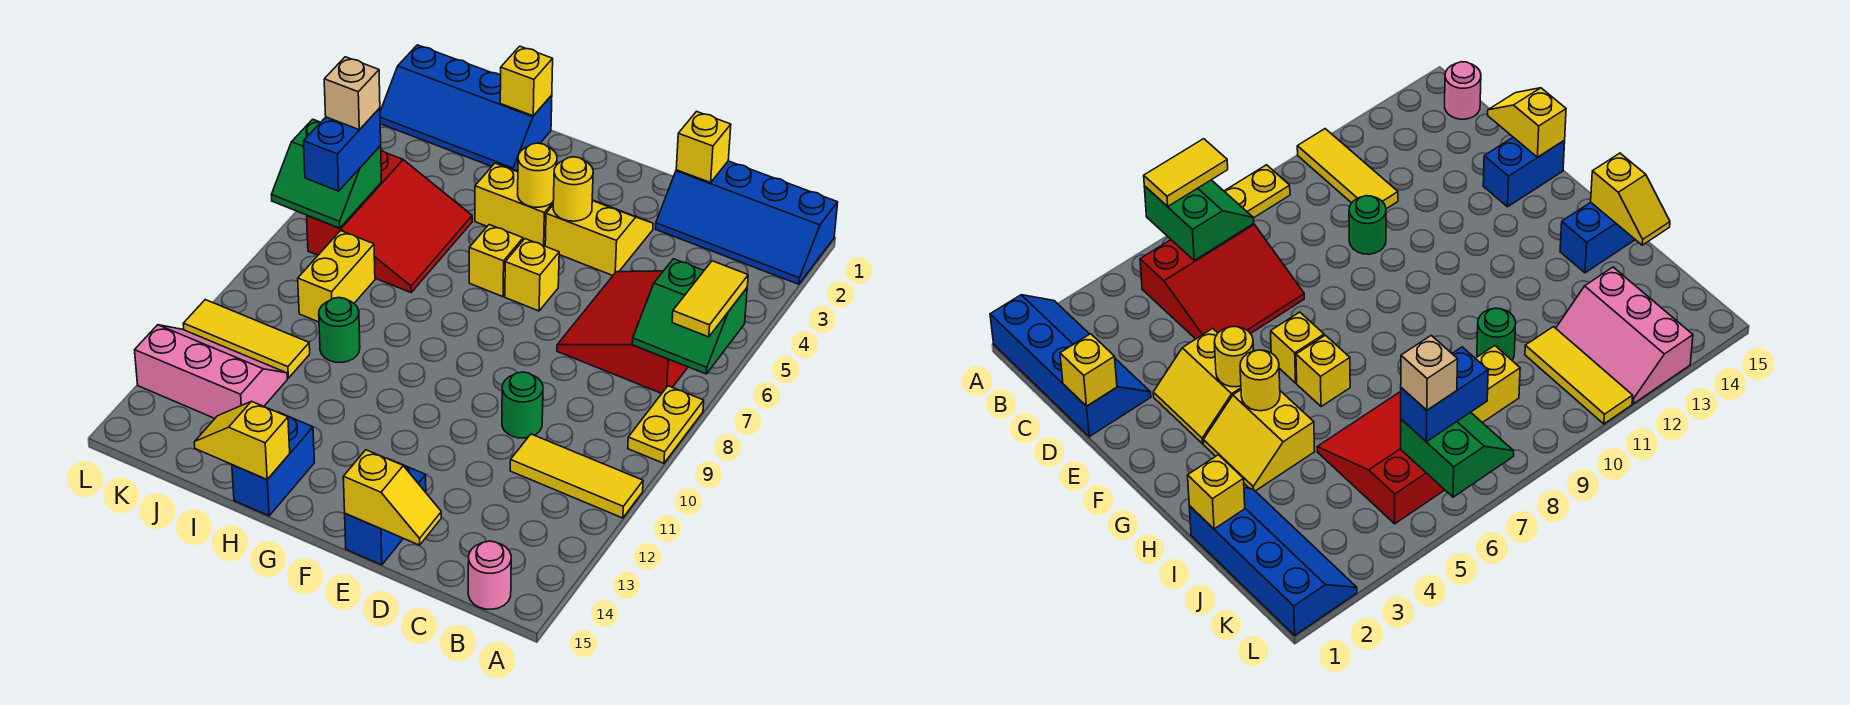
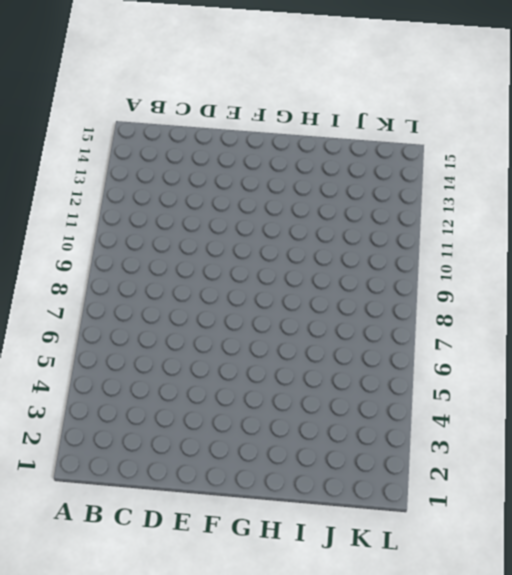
none -> blue 2x4 slope [656,161,838,284]
none -> yellow 1x2 plate [628,386,704,463]
none -> yellow 1x3 tile [510,434,643,518]

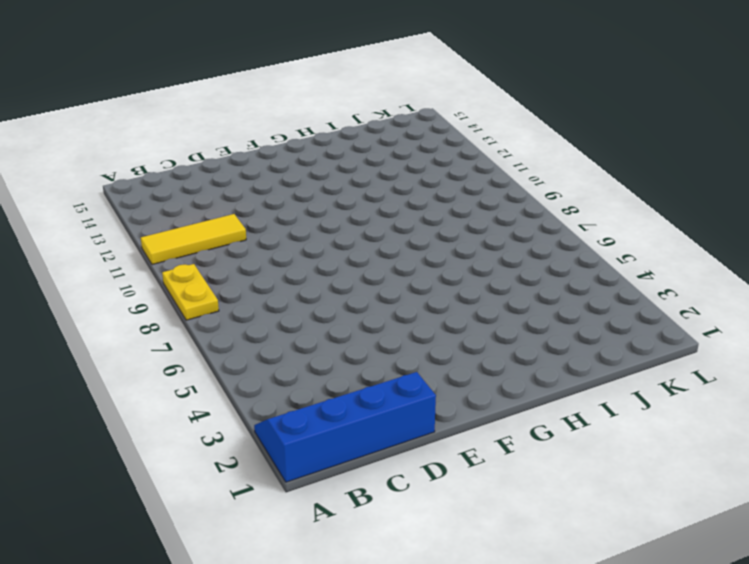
none -> red 3x3 slope [557,271,688,393]
none -> pink 1x1 round brick [468,541,511,609]
none -> green 1x1 round brick [502,372,543,438]

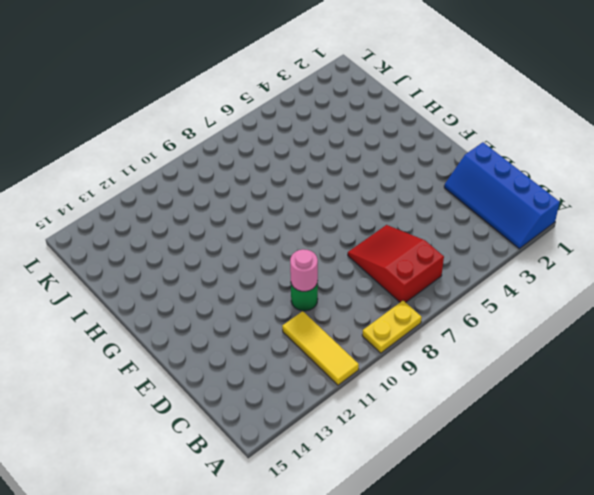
red 2x3 slope [348,225,444,302] -> red 3x3 slope [557,271,688,393]
pink 1x1 round brick [290,249,318,291] -> pink 1x1 round brick moved to [468,541,511,609]
none -> yellow 2x2 slope [545,200,653,275]
none -> blue 1x2 brick [345,460,426,565]
none -> yellow 1x1 brick [505,239,559,311]

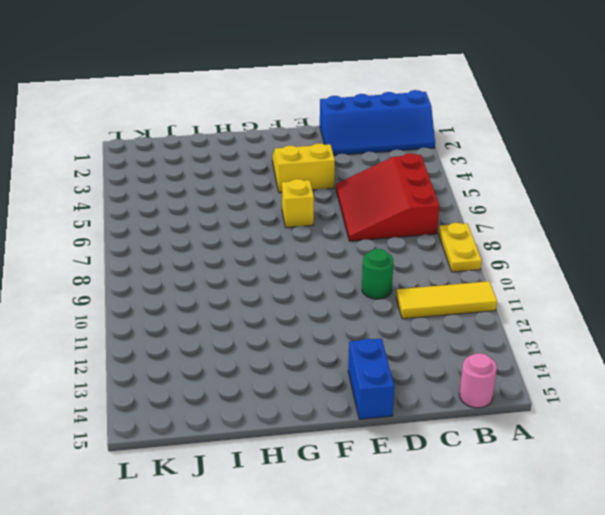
none -> yellow 2x2 slope [475,163,553,246]
none -> yellow 1x1 brick [469,225,523,297]
none -> blue 1x2 brick [232,412,315,516]

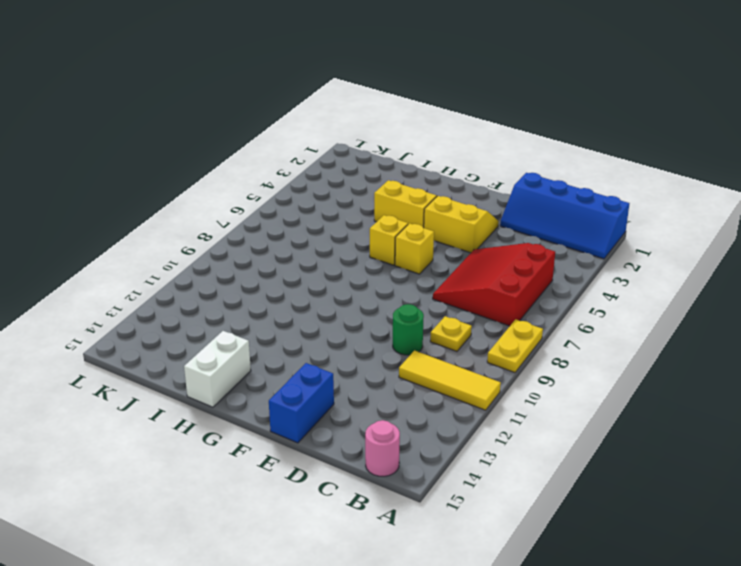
yellow 1x1 plate [430,316,472,351] -> none
white 1x2 brick [184,331,251,407] -> blue 1x2 brick [232,412,315,516]
none -> blue 2x4 slope [380,45,552,171]
none -> red 3x3 slope [307,150,472,293]
none -> green 1x1 round brick [319,298,360,362]

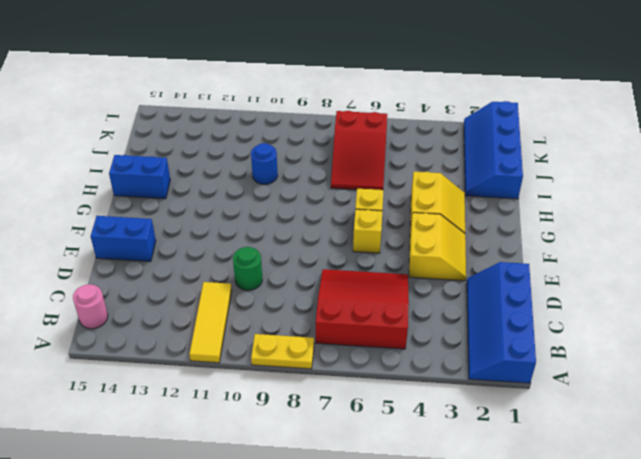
red 2x3 slope [331,111,387,190] -> red 3x3 slope [307,150,472,293]
blue 1x1 round brick [251,143,278,184] -> green 1x1 round brick [319,298,360,362]
none -> yellow 1x2 brick [298,231,375,322]
none -> yellow 1x3 tile [183,300,310,378]
none -> pink 2x3 slope [135,325,287,418]

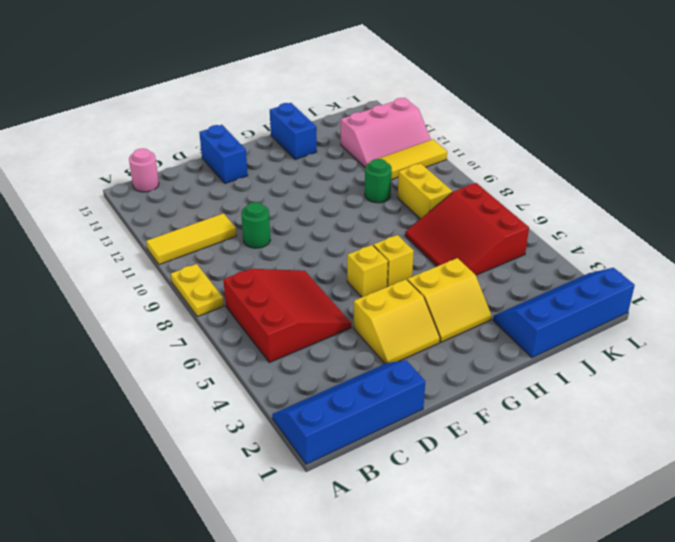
none -> green 2x2 slope [632,259,747,374]
none -> yellow 1x1 brick [676,112,731,183]
none -> yellow 1x2 slope [343,450,441,545]

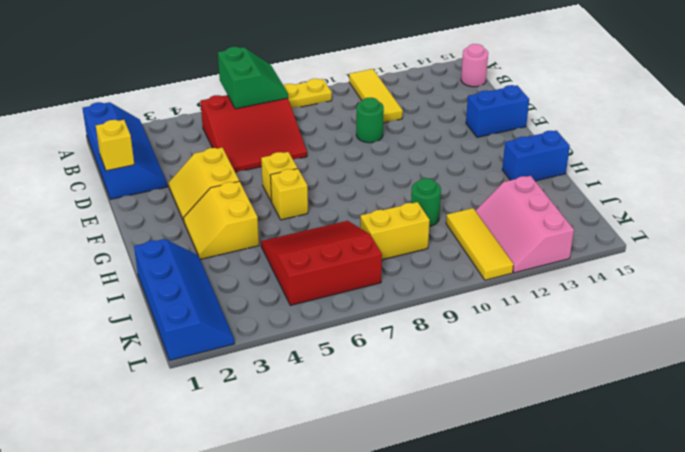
none -> yellow 1x2 slope [343,450,441,545]
none -> yellow 1x1 round brick [553,157,593,221]
none -> yellow 1x1 round brick [518,143,557,207]

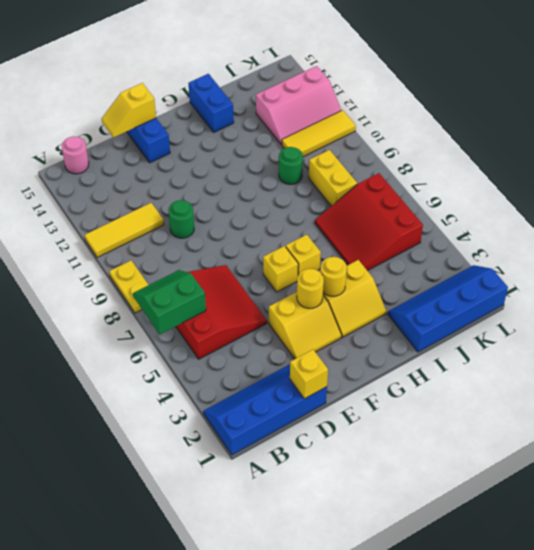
none -> yellow 1x2 slope [194,401,290,480]
none -> yellow 1x1 brick [500,46,553,116]
none -> green 2x2 slope [272,119,381,228]

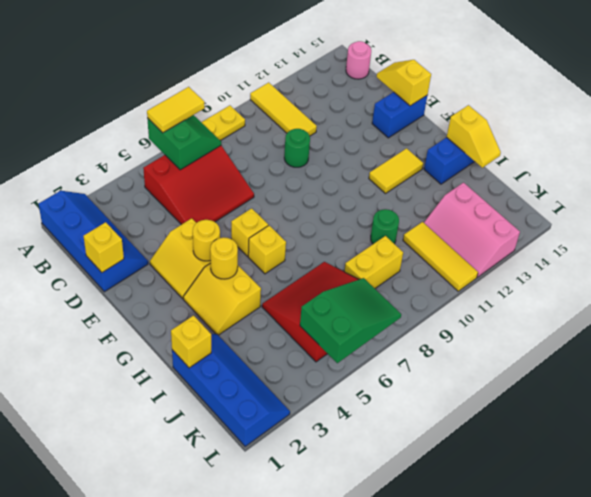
yellow 1x2 tile [369,148,423,194] -> none
green 2x3 slope [300,278,401,363] -> green 2x2 slope [272,119,381,228]
none -> blue 1x2 brick [304,108,381,191]
none -> tan 1x1 brick [324,57,380,130]

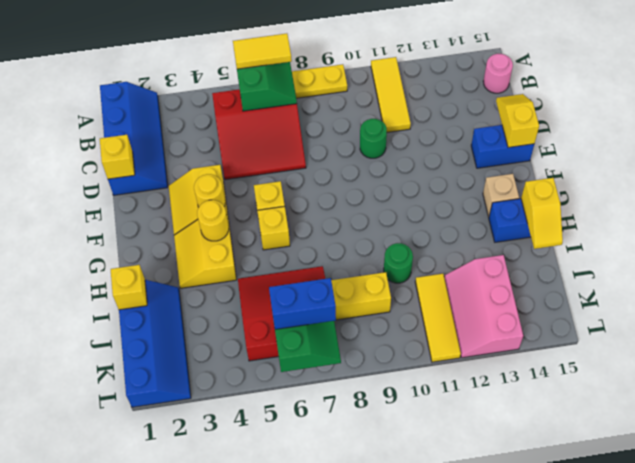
tan 1x1 brick [483,174,519,217] -> tan 1x1 brick moved to [324,57,380,130]

